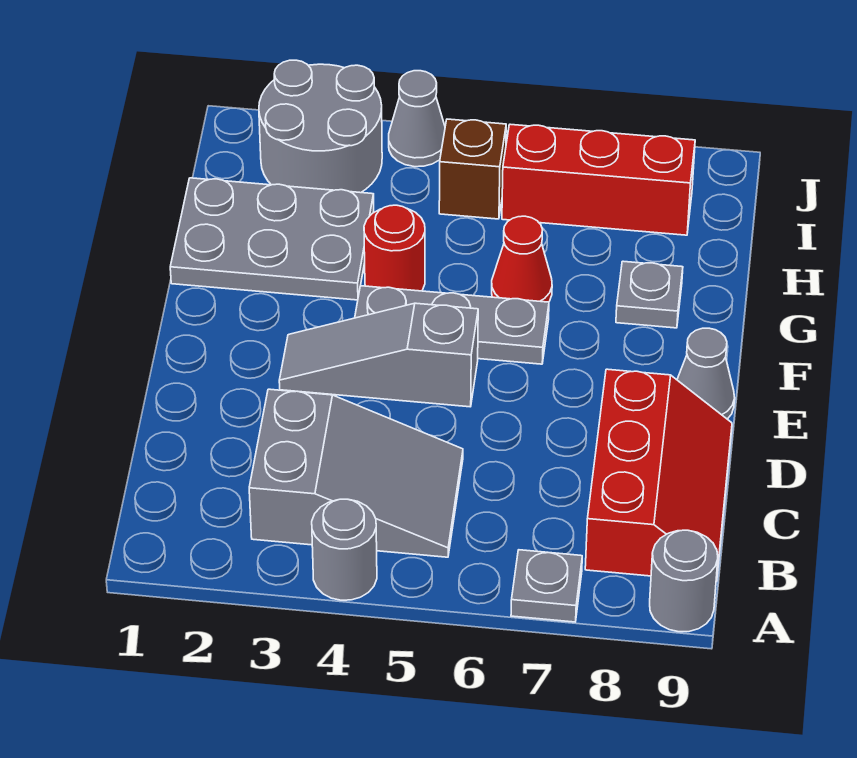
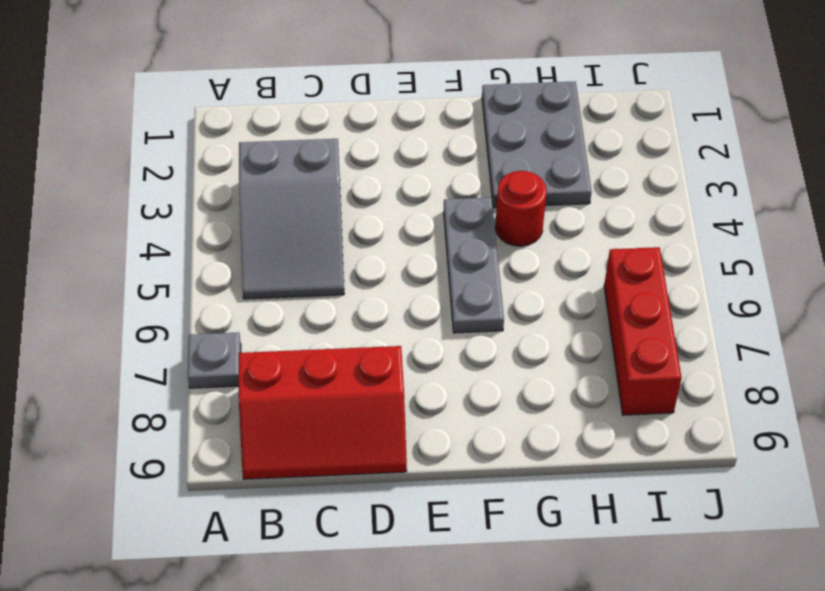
none -> grey 1x1 round brick [312,499,377,600]
none -> grey 1x1 round brick [650,530,718,632]
none -> grey 1x3 slope [279,303,478,407]

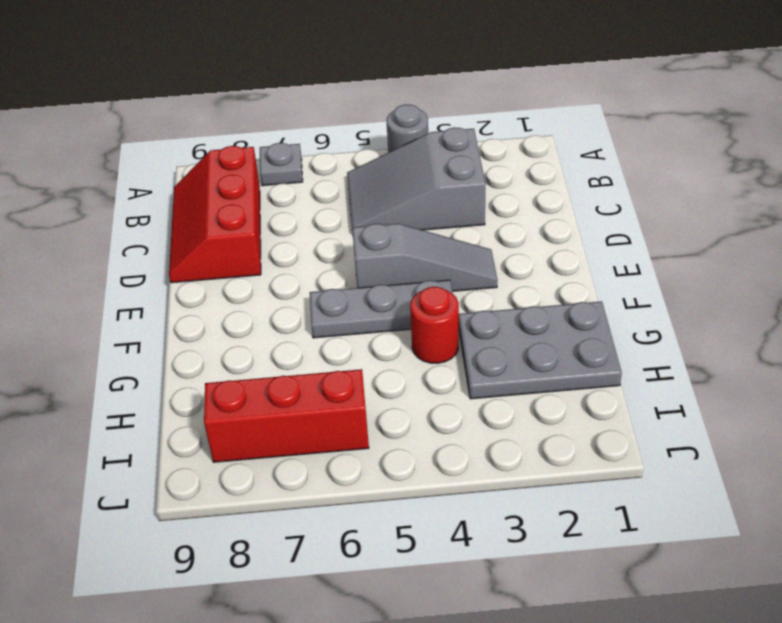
none -> grey 1x1 round brick [650,530,718,632]
none -> grey 1x1 cone [677,328,735,419]
none -> red 1x1 cone [492,216,552,302]

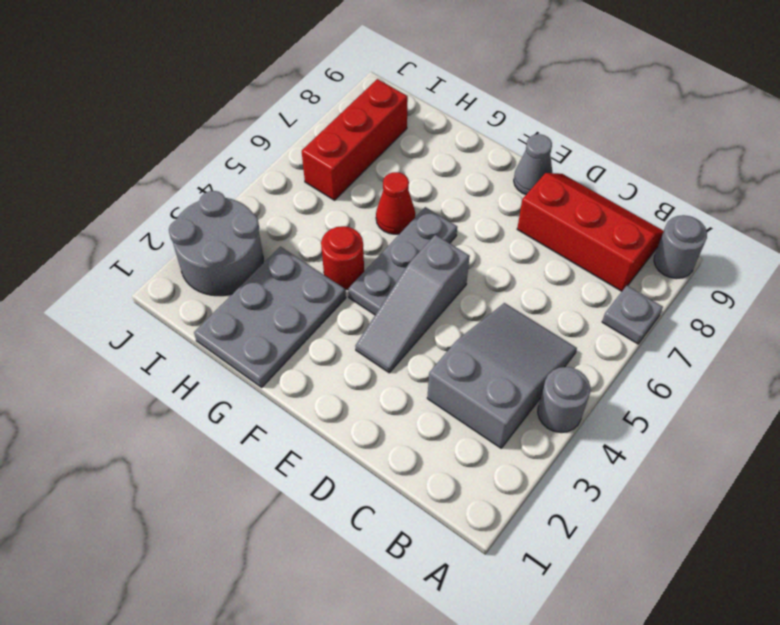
none -> grey 1x1 plate [616,261,683,328]
none -> brown 1x1 brick [439,119,506,219]
none -> grey 1x1 cone [389,71,445,167]

